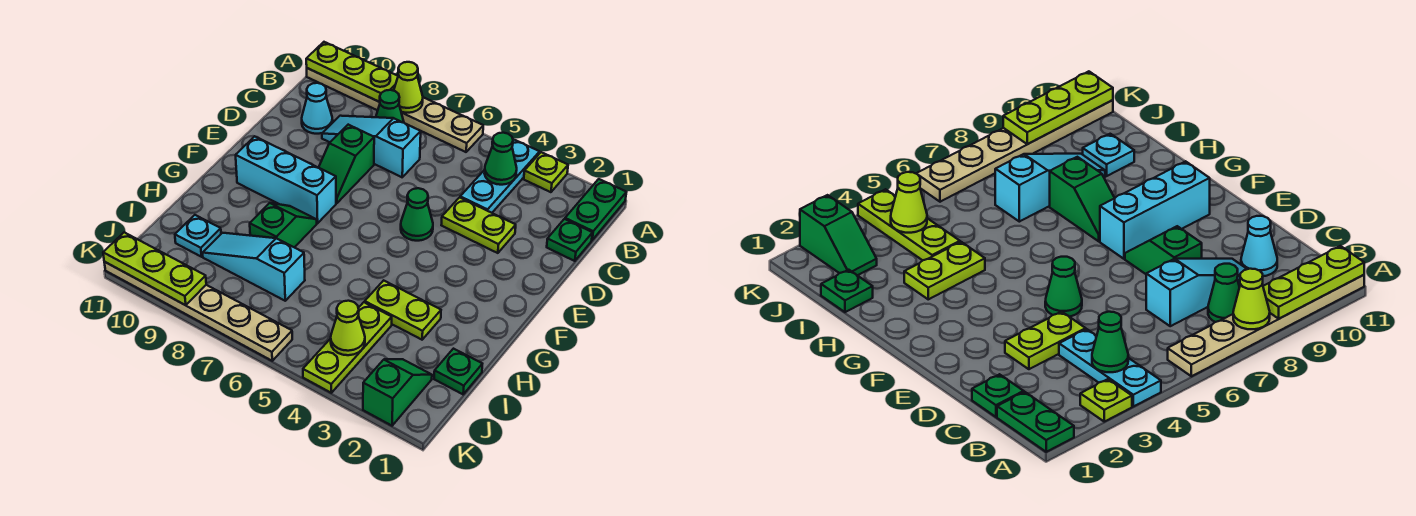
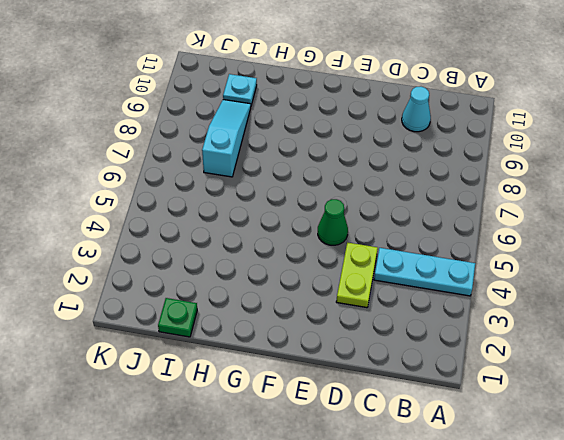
none -> green 1x2 plate [565,179,626,240]
none -> lime 1x1 plate [524,152,568,192]
none -> tan 1x6 plate [307,68,483,152]

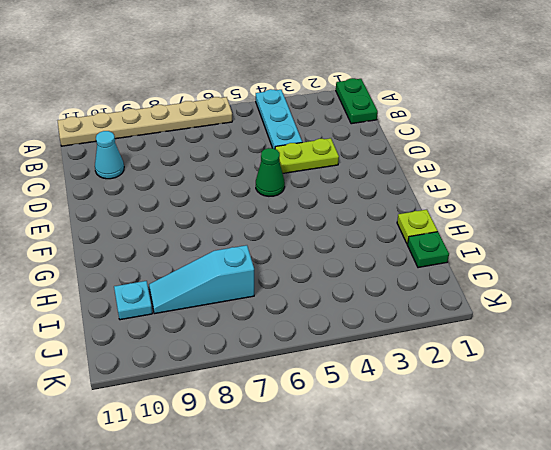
lime 1x1 plate [397,210,437,244] -> lime 1x1 plate moved to [524,152,568,192]
none -> green 1x1 cone [376,90,404,123]
none -> green 1x1 plate [547,219,592,261]
none -> cyan 1x3 slope [322,116,421,177]

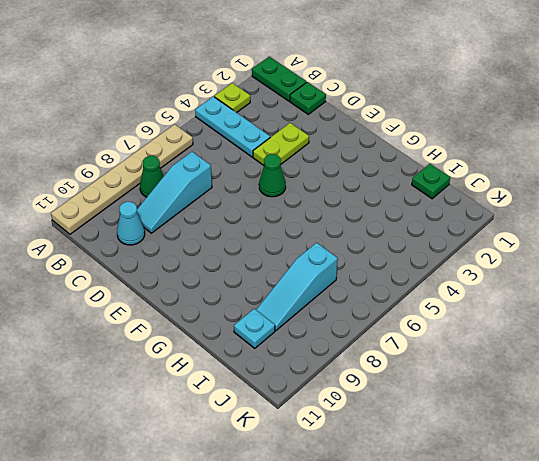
none -> green 1x2 slope [319,125,374,203]
none -> cyan 1x3 brick [236,136,336,223]
none -> green 1x2 slope [250,203,317,247]

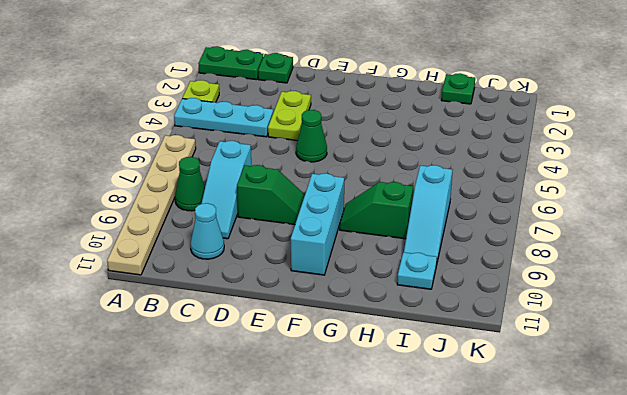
none -> lime 1x2 plate [365,280,441,340]
none -> lime 1x3 plate [303,302,392,393]
none -> green 1x2 slope [363,359,432,426]

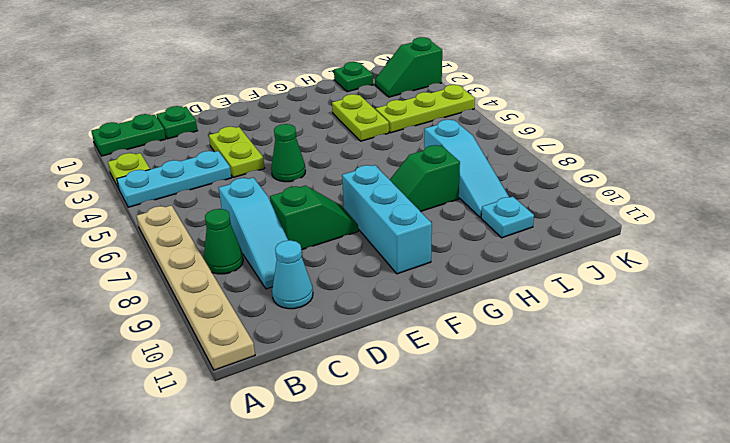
none -> tan 1x6 plate [104,262,292,361]
none -> lime 1x1 cone [394,62,423,113]
none -> lime 1x3 plate [306,42,398,102]

